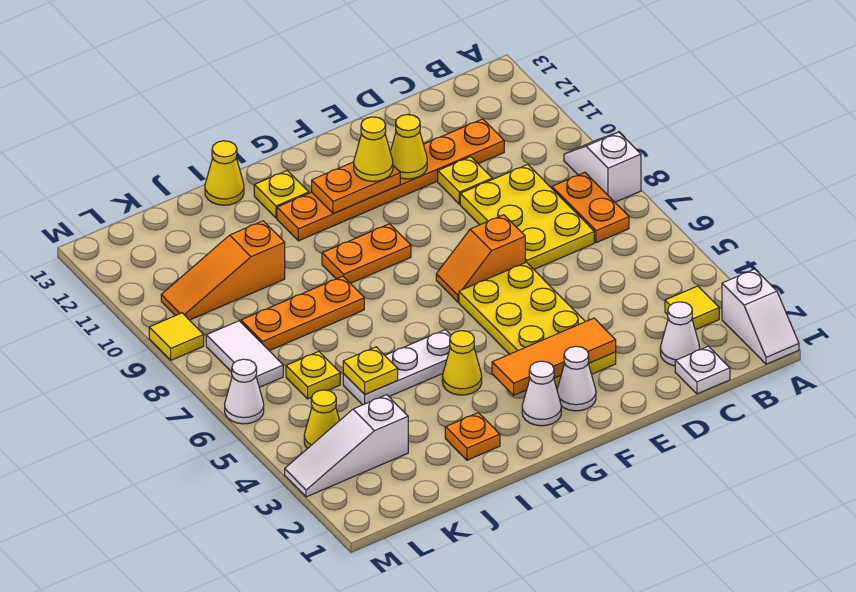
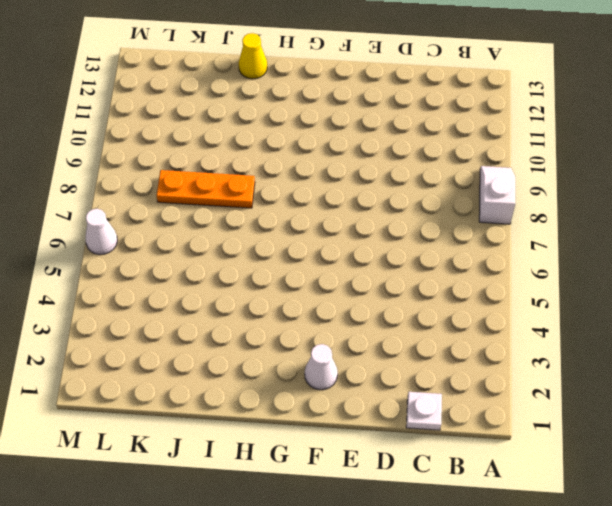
none -> white 1x2 slope [722,269,799,364]
none -> yellow 1x1 tile [665,286,719,330]
none -> orange 1x2 plate [552,172,629,243]
none -> white 1x1 cone [660,302,700,366]

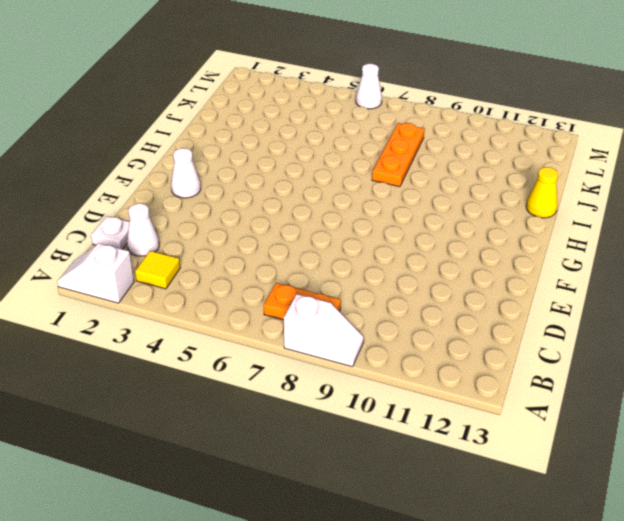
none -> yellow 2x3 plate [460,165,594,269]
none -> orange 1x6 plate [277,119,504,241]
none -> yellow 1x1 plate [438,157,492,204]
none -> yellow 2x4 plate [459,262,616,388]

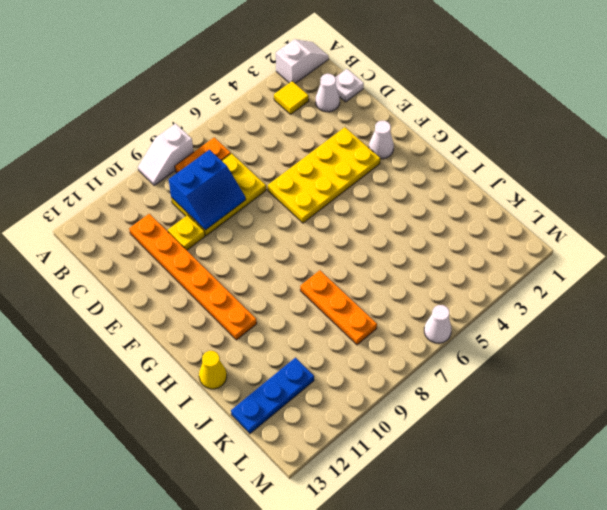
blue 2x2 slope [169,150,246,230] -> none
blue 1x3 plate [231,358,314,434] -> none
none -> orange 1x2 slope [436,215,525,302]
none -> white 1x1 cone [522,361,561,426]
none -> orange 1x2 plate [322,224,411,283]
none -> yellow 1x1 cone [442,331,482,395]

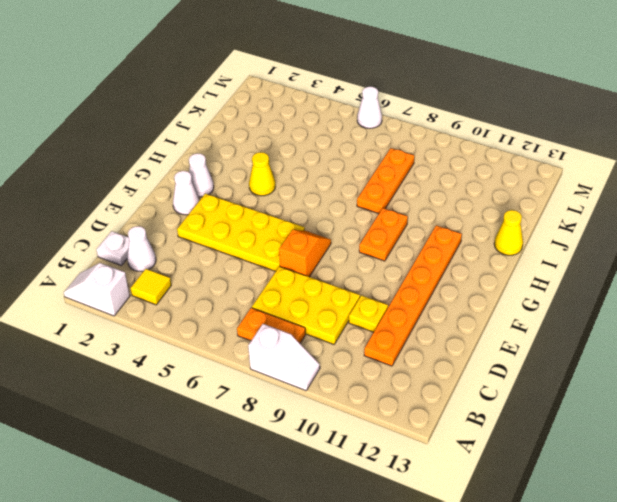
none -> white 1x3 plate [343,330,451,405]
none -> yellow 1x1 plate [254,171,309,218]
none -> orange 1x1 plate [445,413,500,460]
none -> orange 1x3 slope [161,221,285,320]

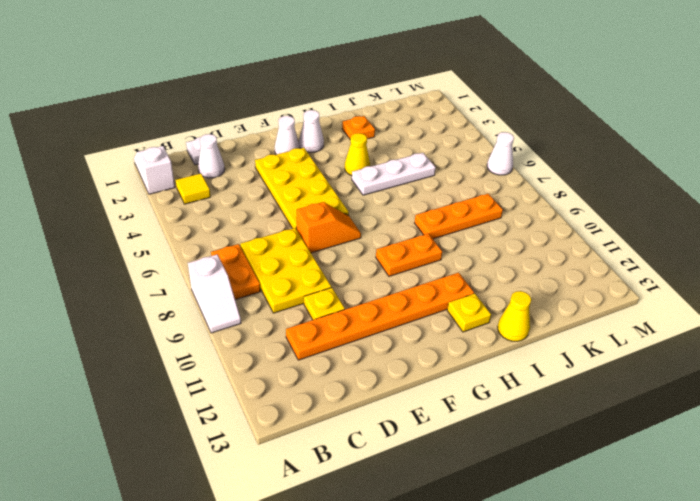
none -> orange 1x3 slope [161,221,285,320]
none -> white 1x3 slope [285,395,408,497]
none -> yellow 1x1 plate [286,352,340,399]
none -> yellow 1x1 cone [304,390,340,449]

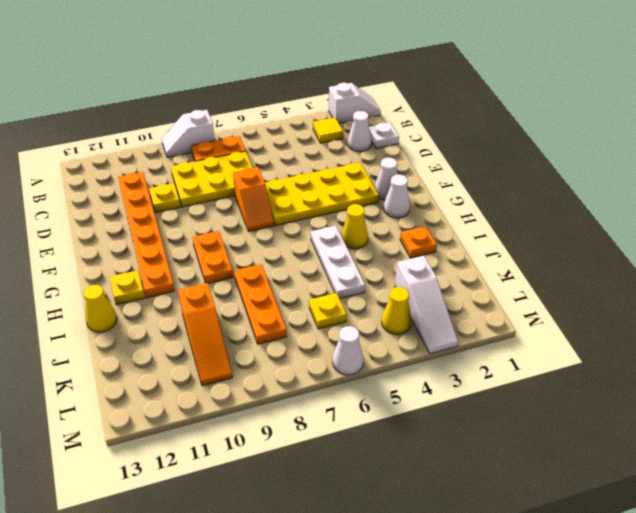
none -> white 1x2 tile [206,321,283,387]
none -> yellow 1x1 tile [149,313,204,360]
none -> orange 1x3 tile [492,318,616,395]
none -> yellow 1x1 cone [390,114,427,179]

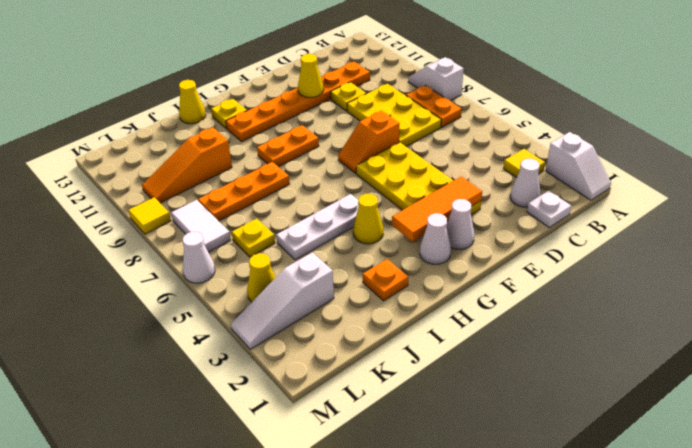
none -> orange 1x2 plate [312,162,400,213]
none -> yellow 1x1 plate [343,347,398,394]
none -> yellow 1x1 cone [354,117,393,181]

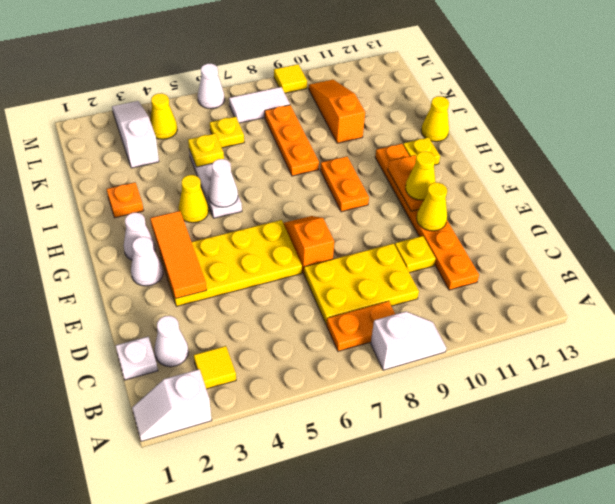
white 1x1 cone [208,159,238,207] -> none

